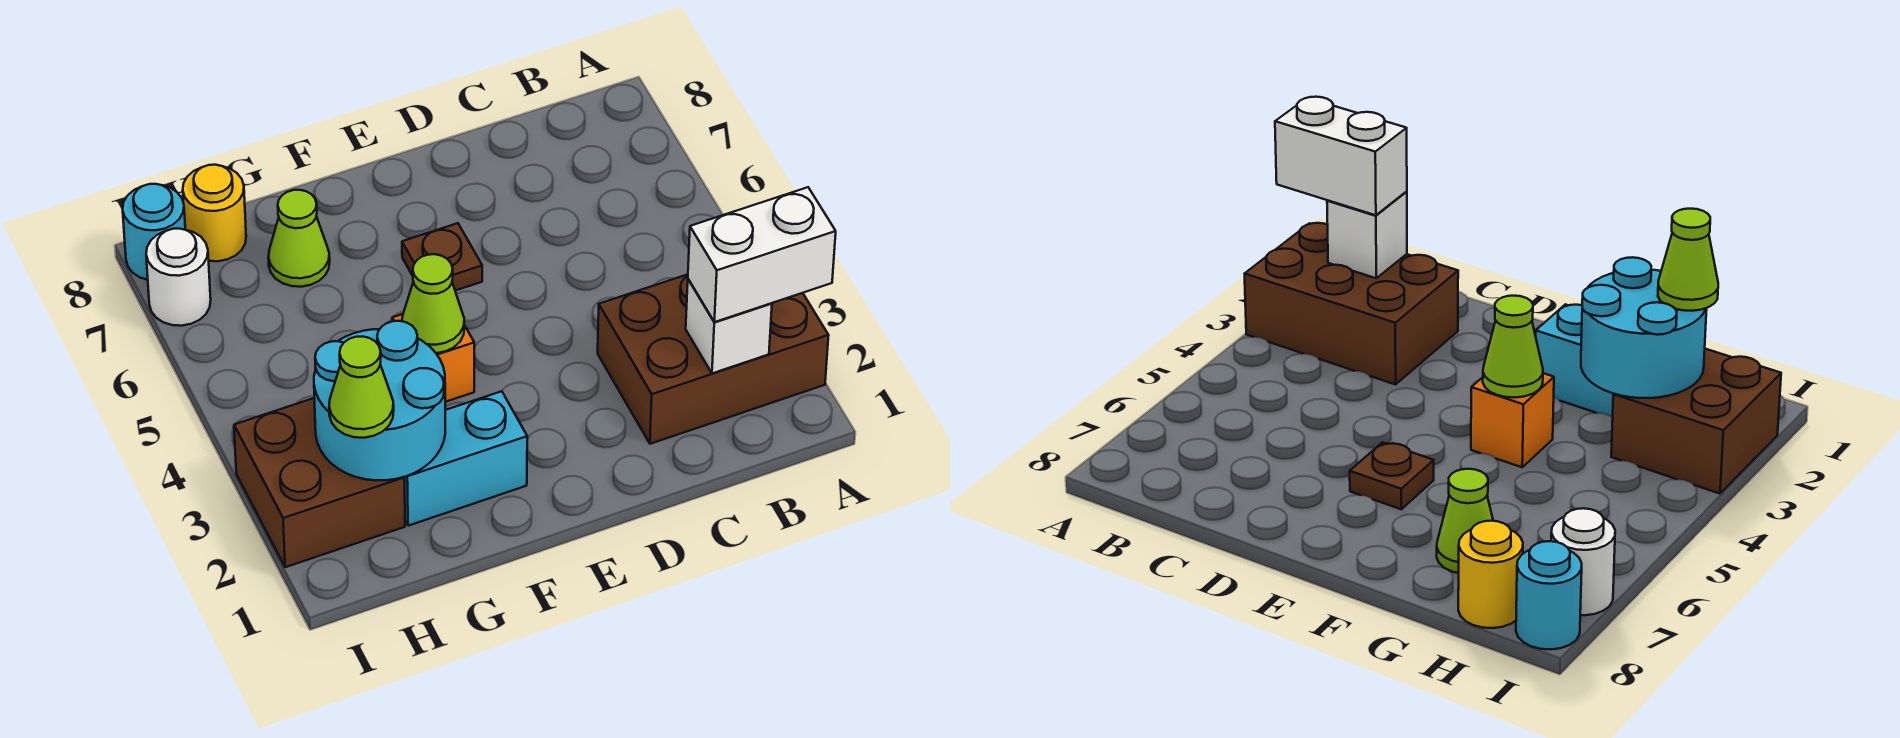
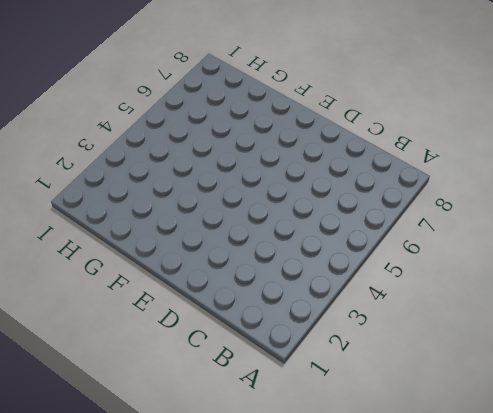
none -> brown 2x3 brick [598,274,829,444]
none -> brown 1x1 plate [402,223,482,291]
none -> cyan 1x2 brick [404,391,527,526]

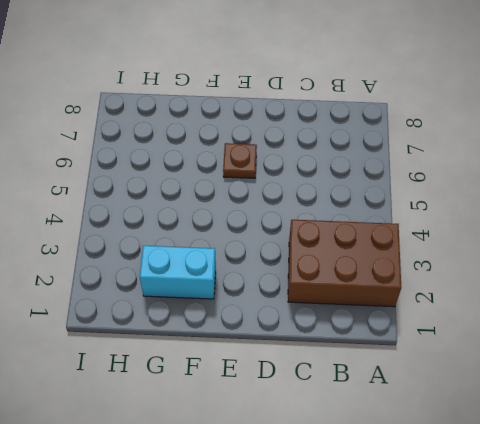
none -> orange 1x1 brick [392,314,474,402]
none -> lime 1x1 cone [268,190,330,287]
none -> brown 2x2 brick [234,398,405,567]

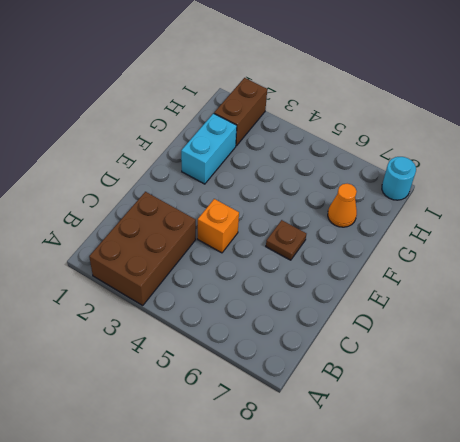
orange 1x1 brick [198,199,239,253] -> orange 1x1 brick moved to [392,314,474,402]
orange 1x1 cone [328,184,357,227] -> lime 1x1 cone [268,190,330,287]
brown 1x2 brick [214,78,267,146] -> brown 2x2 brick [234,398,405,567]
none -> yellow 1x1 round brick [183,165,246,261]
none -> white 1x1 round brick [146,229,211,326]
none -> white 1x1 brick [686,279,772,373]

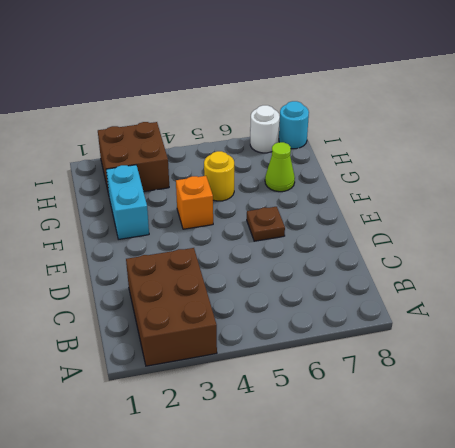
yellow 1x1 round brick [204,151,234,201] -> yellow 1x1 round brick moved to [183,165,246,261]
none -> white 1x1 brick [686,279,772,373]
none -> lime 1x1 cone [402,254,464,353]
none -> cyan 2x2 round brick [314,321,445,480]

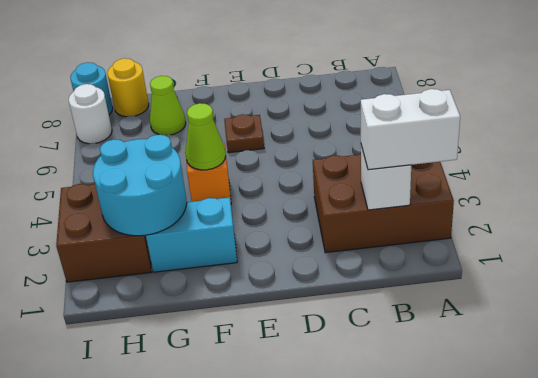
none -> lime 1x1 cone [329,337,394,438]

